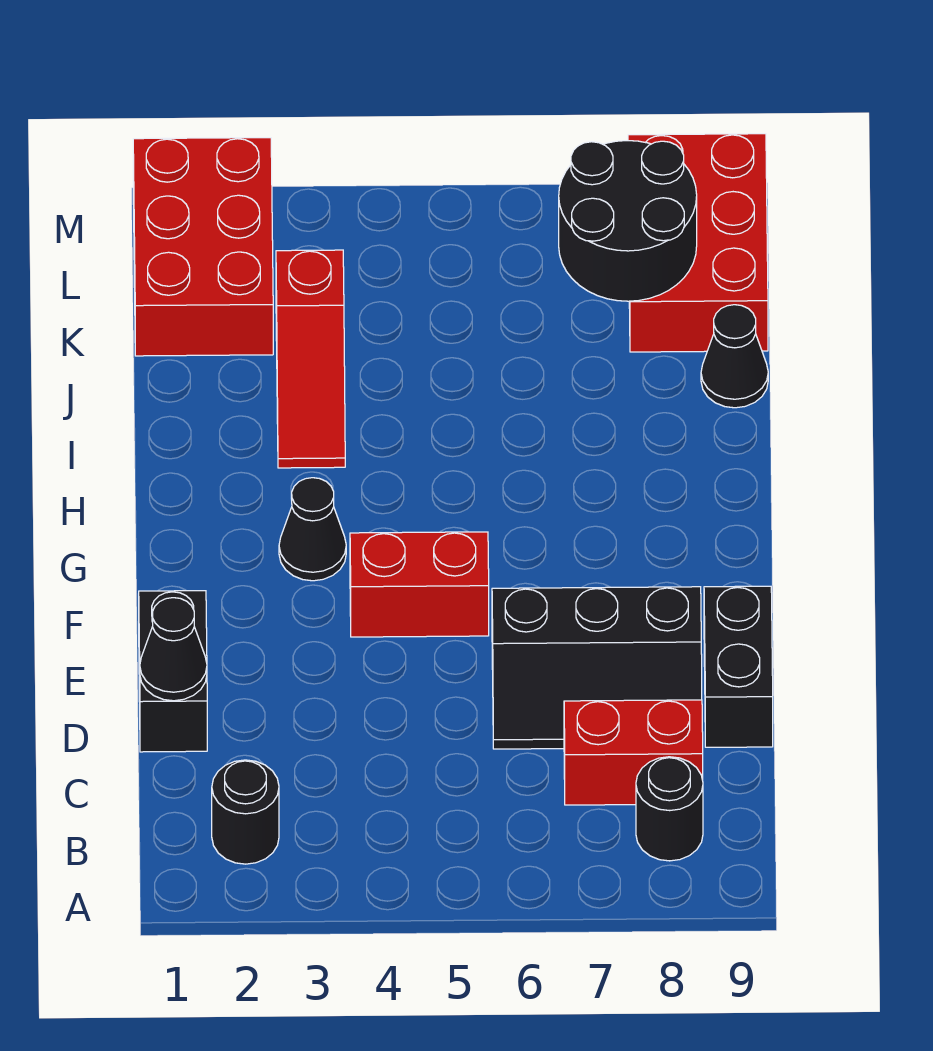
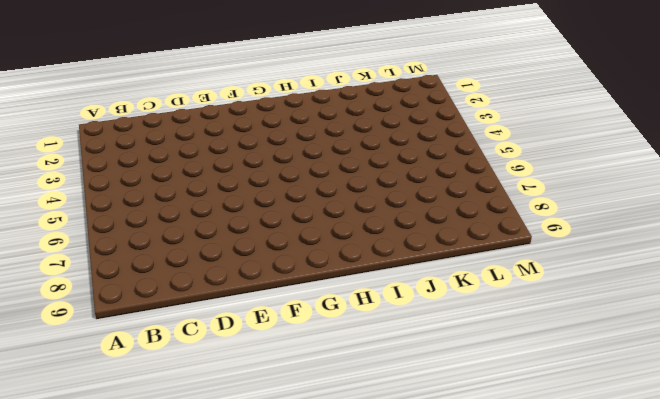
none -> black 1x1 round brick [212,760,279,864]
none -> black 1x1 round brick [636,757,703,861]
none -> red 1x2 brick [564,700,703,805]

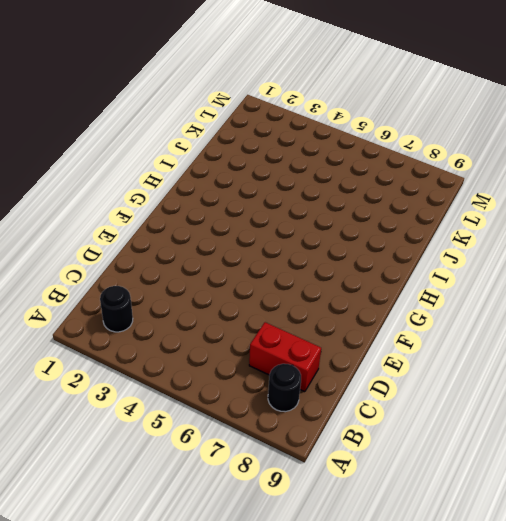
none -> black 1x2 brick [139,591,207,752]
none -> black 2x3 slope [492,587,702,749]
none -> black 1x2 brick [704,586,773,747]

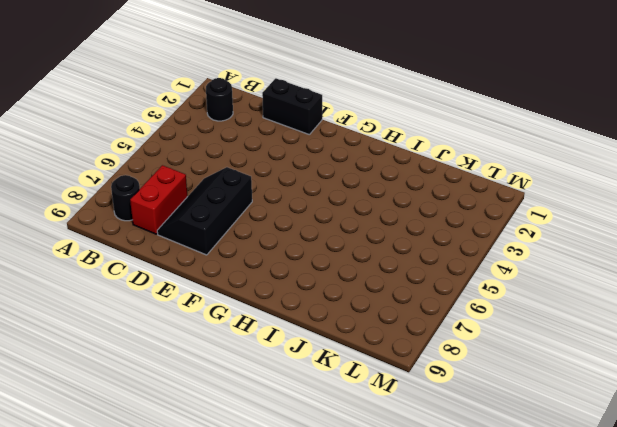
none -> black 1x2 brick [704,586,773,747]
none -> red 1x2 brick [350,532,489,637]
none -> black 1x1 cone [279,478,346,581]

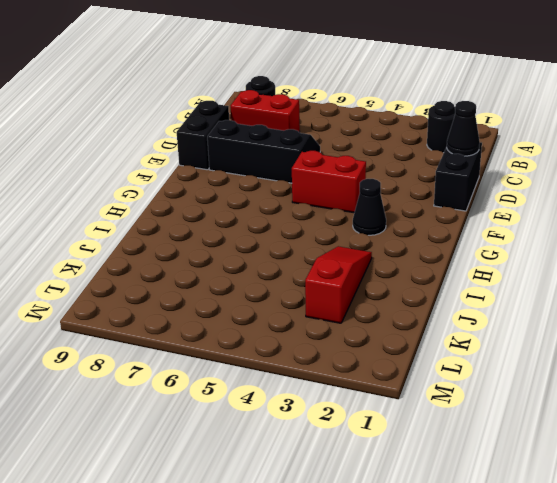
none -> black 1x1 cone [701,305,768,408]
none -> red 2x3 brick [133,138,273,356]
none -> red 2x3 brick [628,134,768,352]

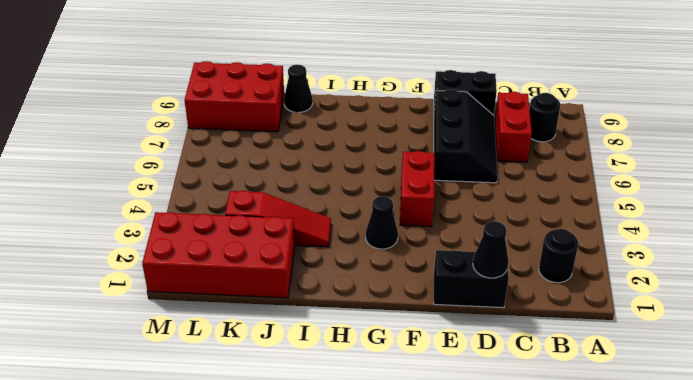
red 2x4 brick [142,212,295,298] -> red 2x3 brick [133,138,273,356]
none -> black 2x2 round brick [559,141,697,301]

